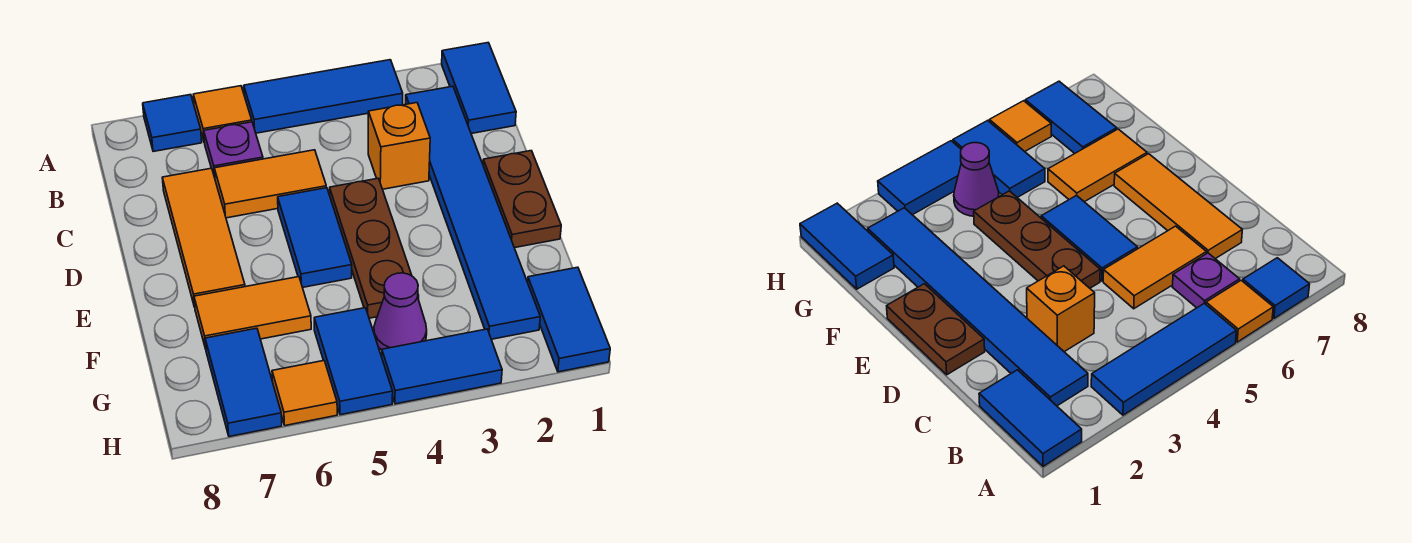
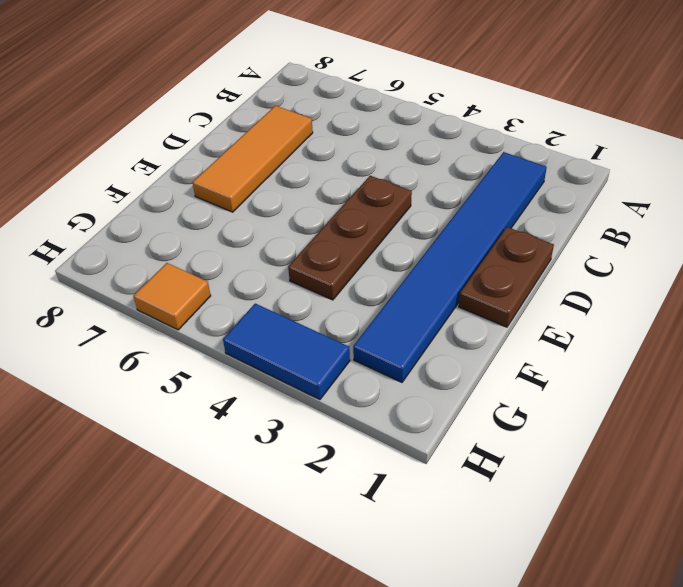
none -> blue 1x2 tile [442,43,516,134]
none -> blue 1x3 tile [244,60,403,133]
none -> orange 1x1 tile [193,86,252,140]

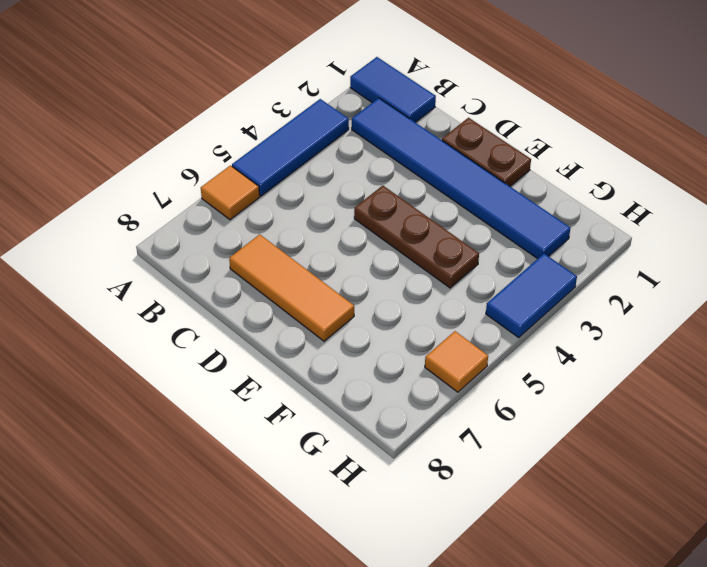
none -> blue 1x1 tile [143,95,202,152]
none -> purple 1x1 plate [204,122,263,177]
none -> orange 1x1 brick [368,103,430,189]

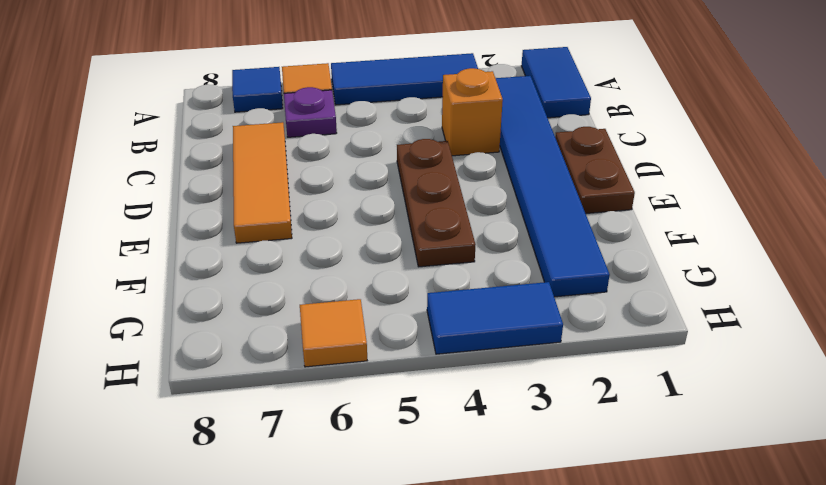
none -> orange 1x2 tile [214,150,326,218]
none -> blue 1x2 tile [278,188,352,287]
none -> orange 1x2 tile [194,277,311,349]

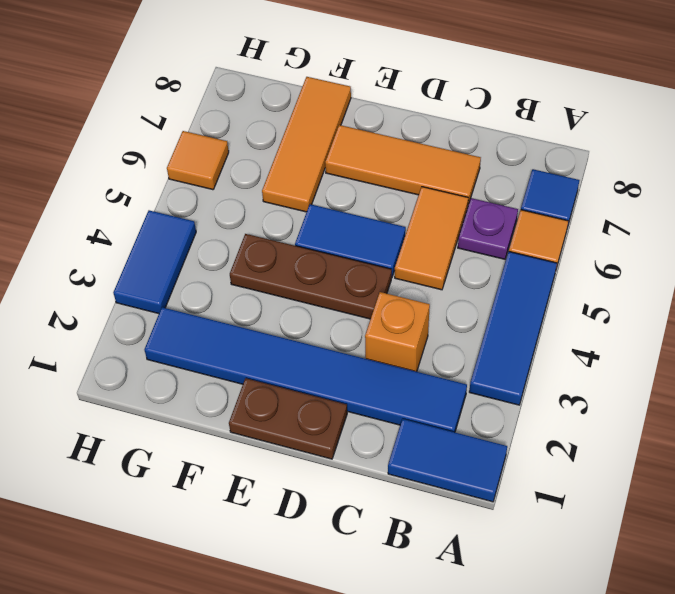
orange 1x3 tile [262,77,351,212] -> orange 1x2 tile [194,277,311,349]
none -> blue 1x2 tile [528,267,610,372]
none -> purple 1x1 cone [374,273,427,350]
none -> blue 1x2 tile [314,308,393,415]

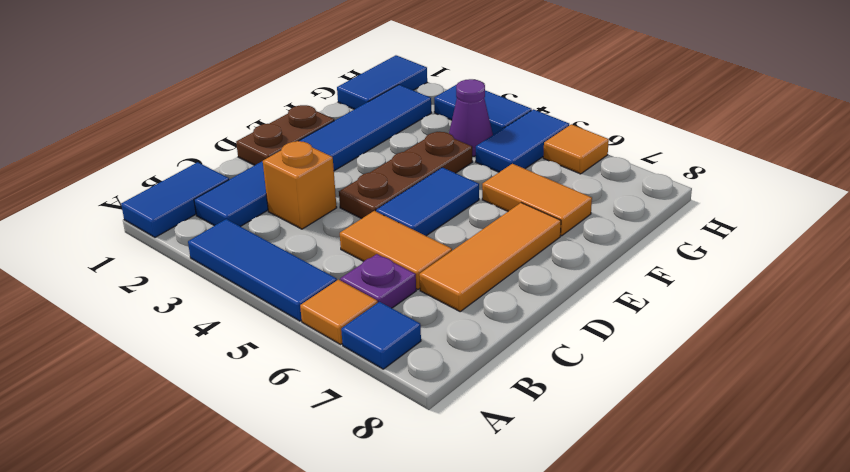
none -> blue 1x2 tile [205,328,282,437]

